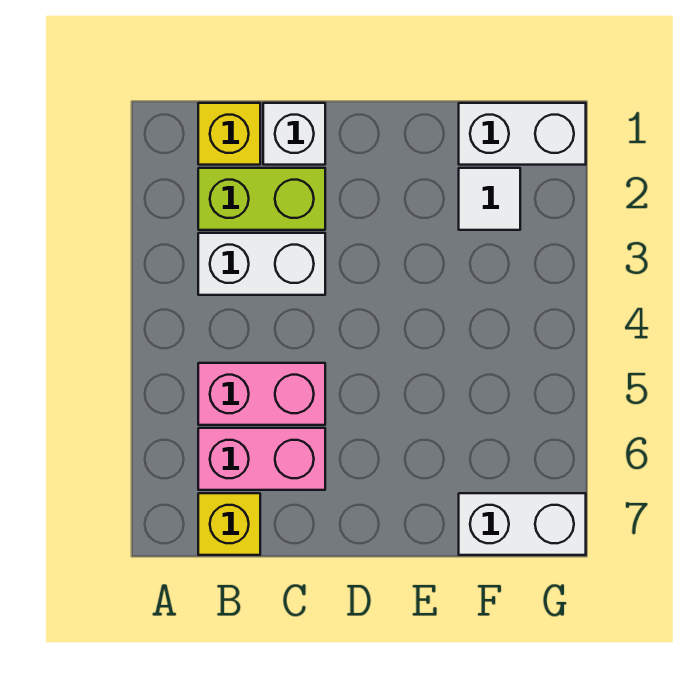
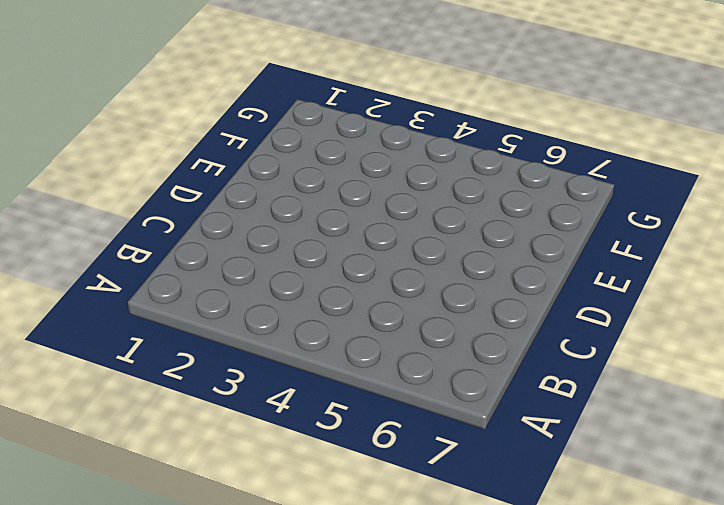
none -> yellow 1x1 brick [198,103,260,165]
none -> lime 1x2 brick [198,168,325,230]

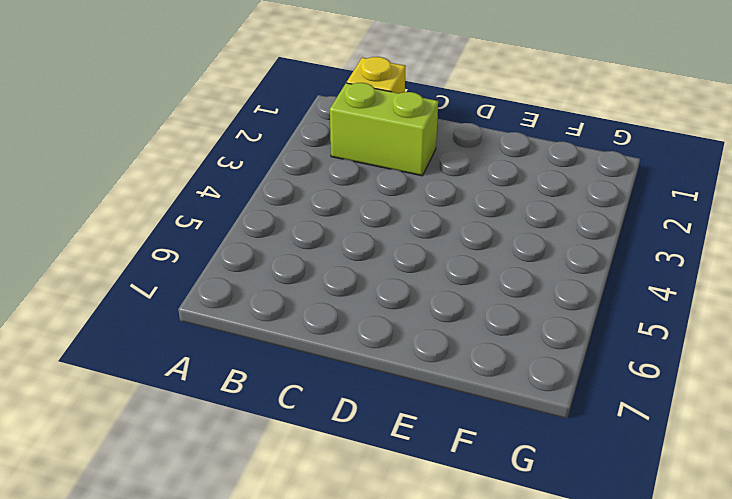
none -> white 1x2 brick [198,233,325,295]
none -> pink 1x2 brick [198,363,325,425]

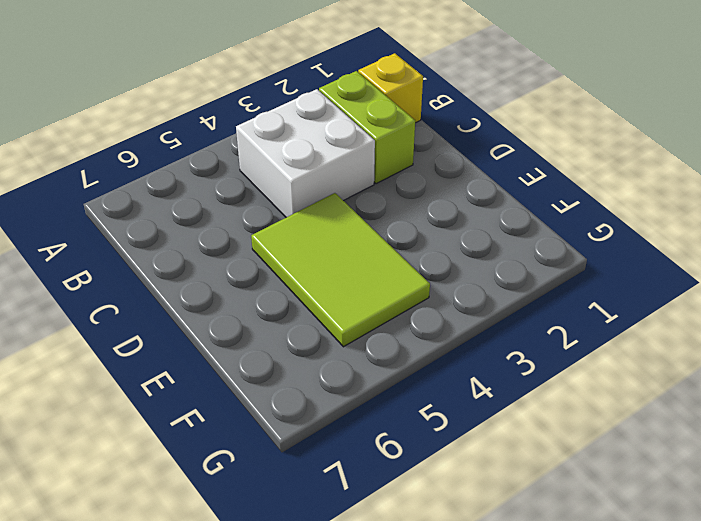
white 2x2 brick [236,89,375,217] -> white 1x2 brick [198,233,325,295]
lime 2x3 tile [251,193,430,347] -> none
none -> pink 1x2 brick [198,363,325,425]
none -> pink 1x2 brick [198,428,325,490]

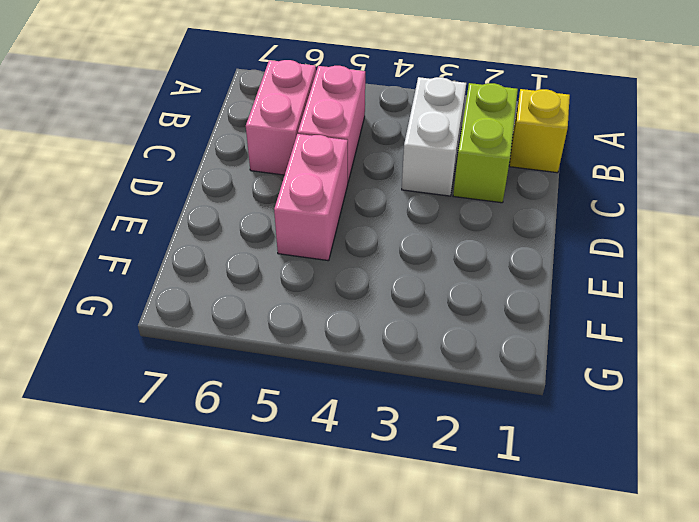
pink 1x2 brick [274,134,348,261] -> none
none -> yellow 1x1 brick [198,493,260,555]
none -> white 1x1 brick [263,103,325,165]

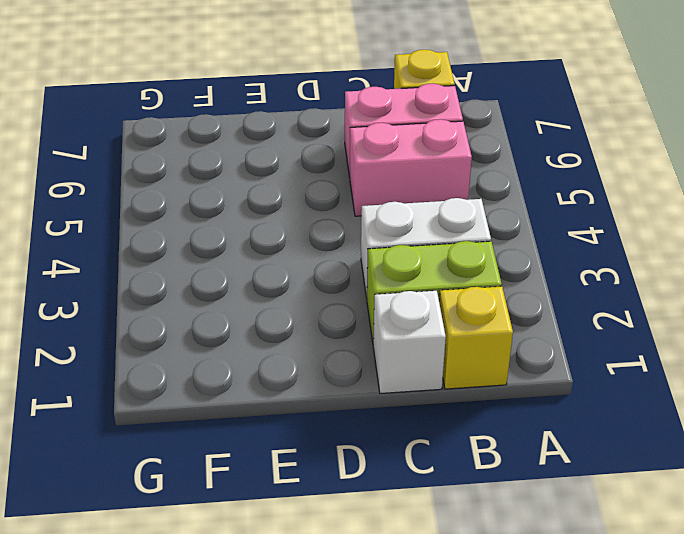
none -> white 1x2 brick [459,103,586,165]
none -> white 1x1 tile [459,168,520,230]

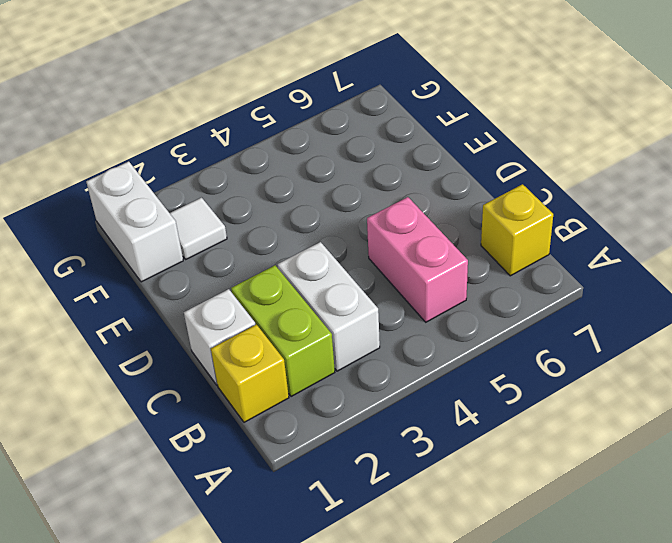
none -> pink 1x2 brick [198,428,325,490]
none -> white 1x2 brick [459,493,586,555]

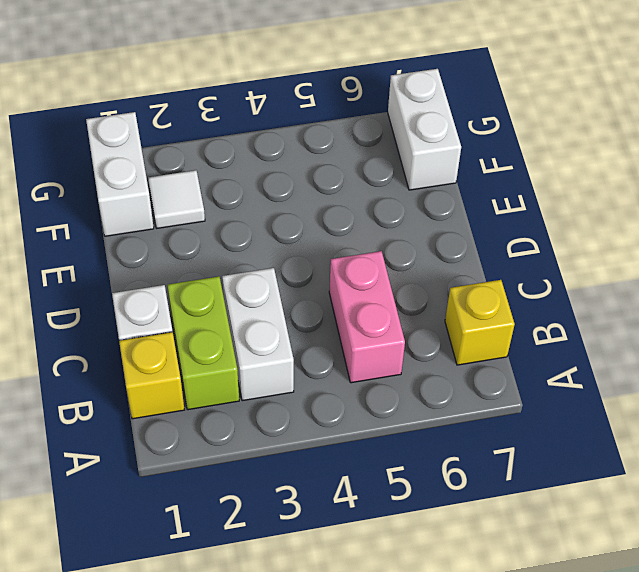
none -> pink 1x2 brick [198,428,325,490]

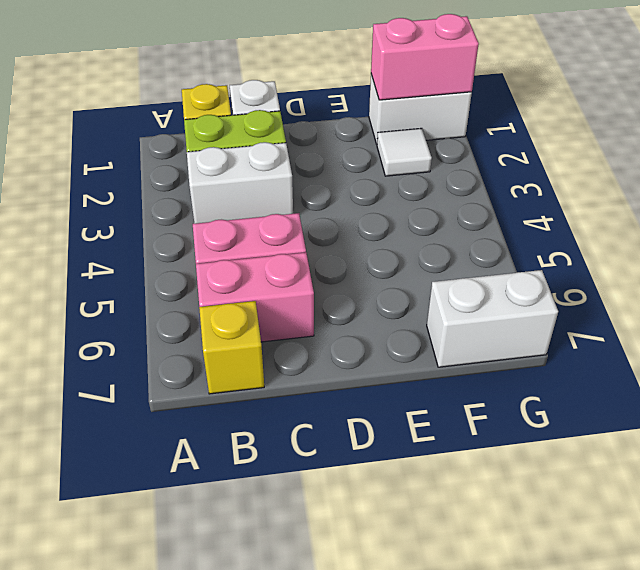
pink 1x2 brick [371,14,479,100] -> none

